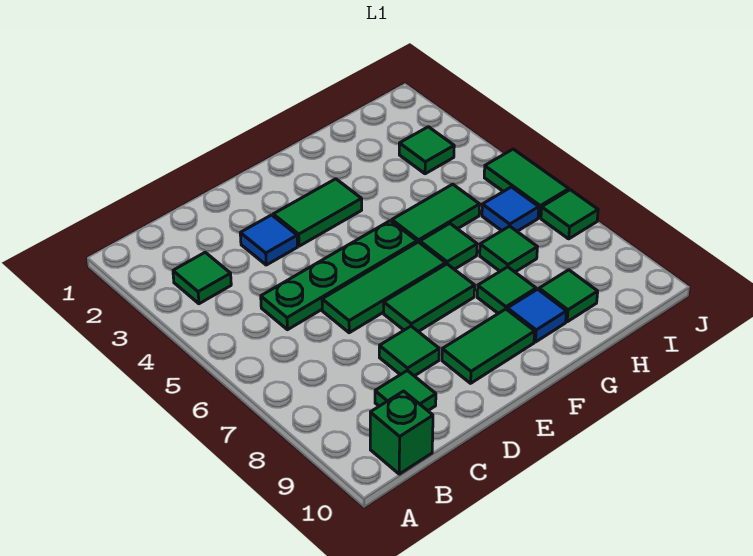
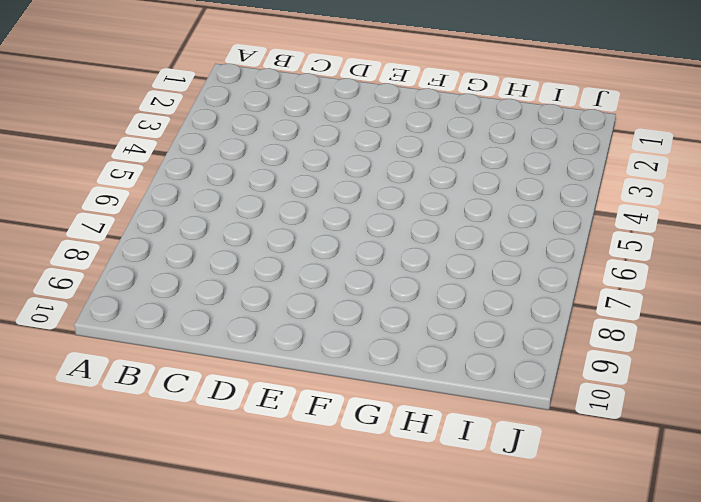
none -> green 1x1 tile [173,252,231,304]
none -> green 1x1 brick [370,391,433,474]
none -> green 1x4 plate [261,221,417,330]

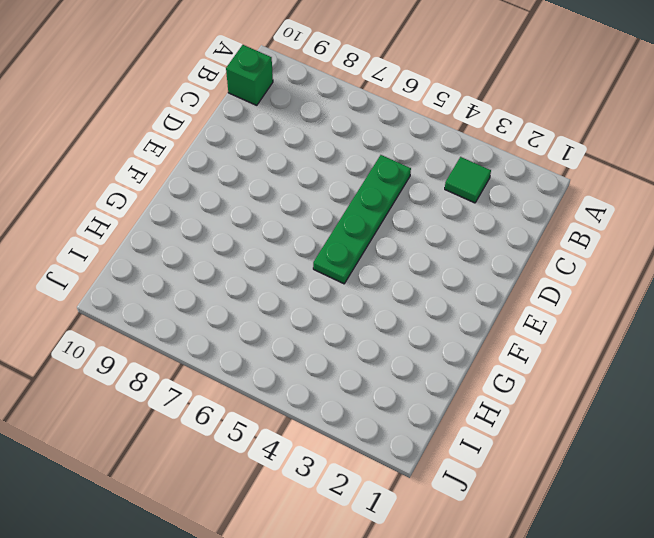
none -> green 1x1 tile [375,371,436,411]
none -> blue 1x1 tile [240,215,298,265]
none -> green 1x3 tile [322,242,446,333]

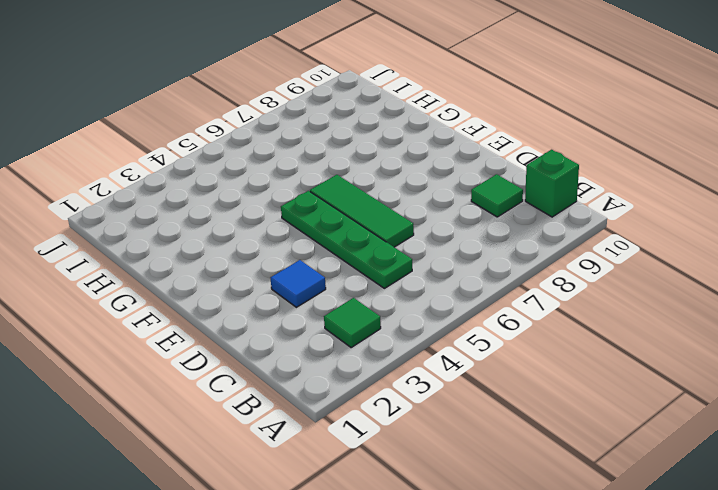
none -> green 1x1 tile [379,326,439,376]
none -> green 1x2 tile [273,179,362,246]
none -> green 1x2 tile [384,264,475,332]

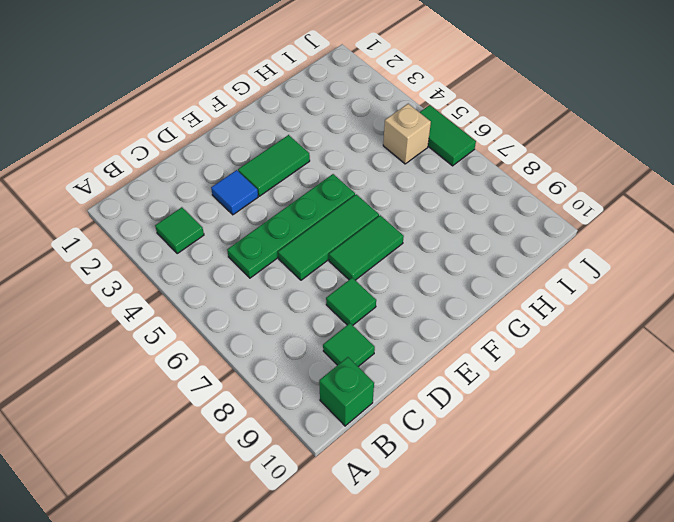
tan 1x1 brick [383,104,431,164] -> none
none -> green 1x2 tile [442,309,535,383]
none -> green 1x2 tile [392,184,480,243]
none -> green 1x1 tile [420,224,477,269]

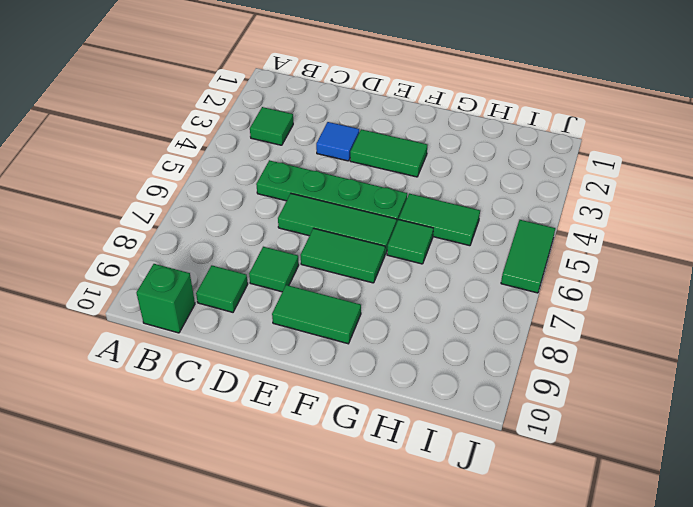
none -> green 1x1 tile [477,267,536,314]
none -> blue 1x1 tile [507,289,566,342]
none -> green 1x1 tile [480,226,537,272]

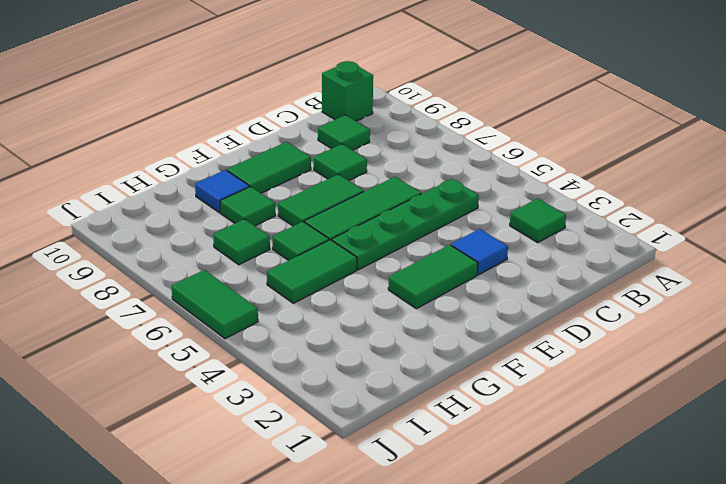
none -> green 1x1 tile [539,270,598,322]
none -> green 1x1 tile [399,127,454,174]
none -> blue 1x1 tile [482,187,539,231]

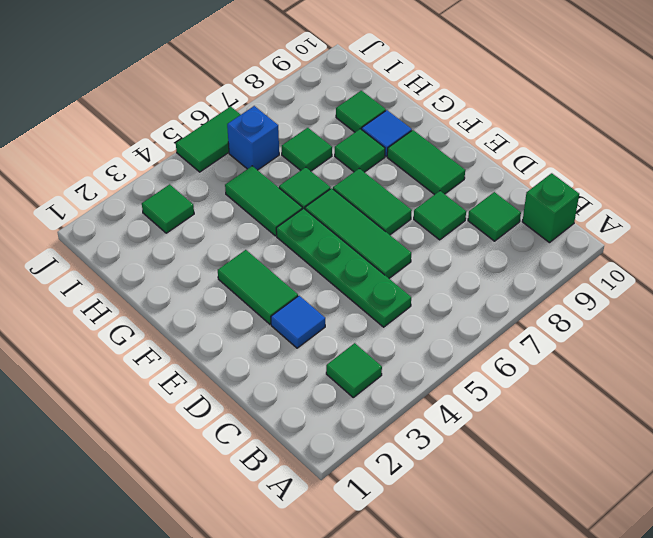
blue 1x1 brick [227,106,279,170] -> blue 1x1 tile [482,187,539,231]
none -> green 1x1 tile [541,190,598,239]

